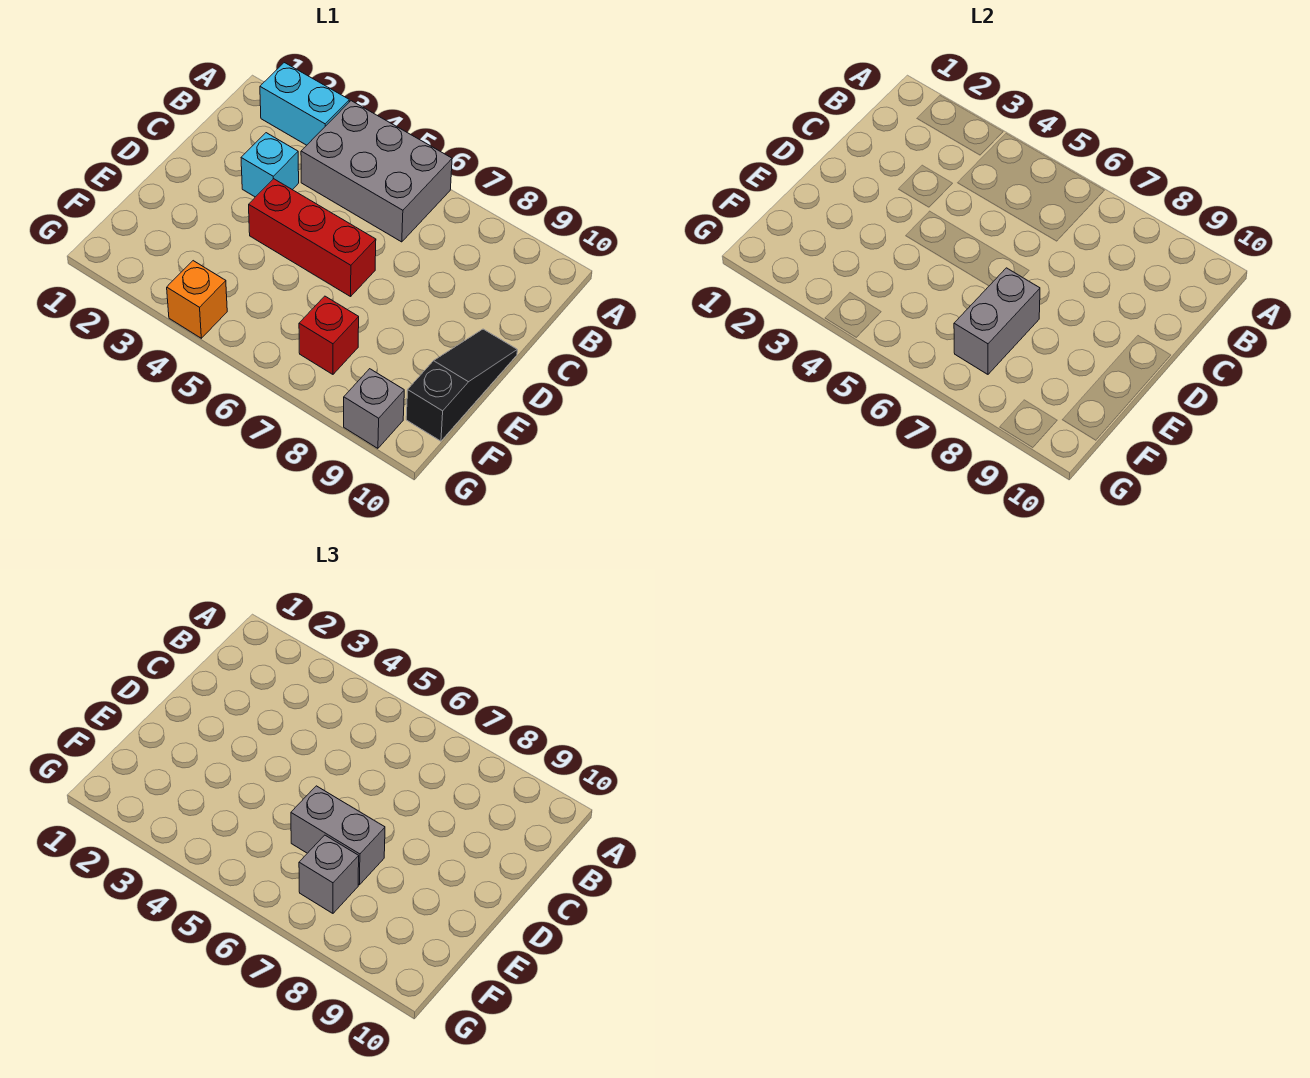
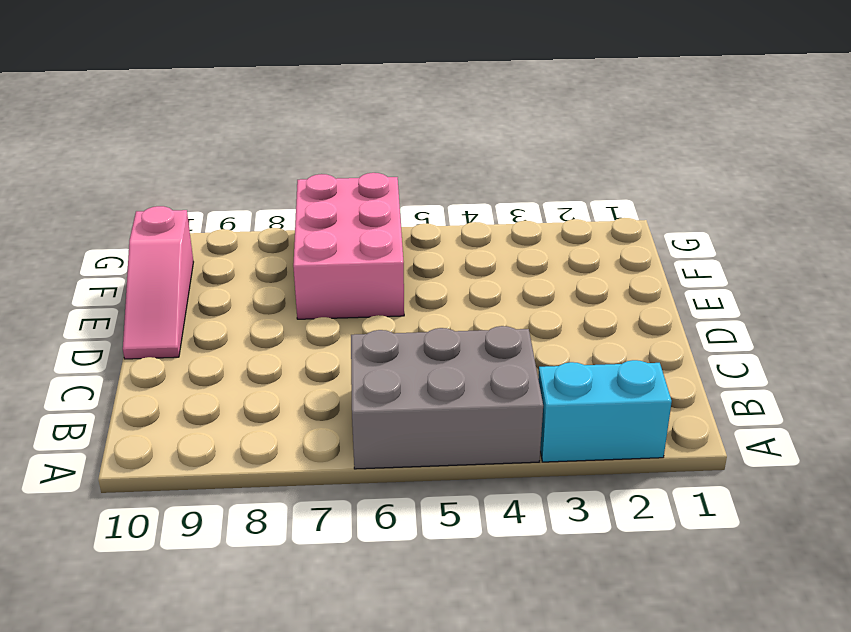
pink 1x3 slope [123,206,193,359] -> black 1x3 slope [406,329,517,441]
pink 2x3 brick [293,173,404,319] -> red 1x1 brick [299,296,359,374]
none -> cyan 1x1 brick [241,133,299,197]
none -> red 1x3 brick [249,179,376,297]

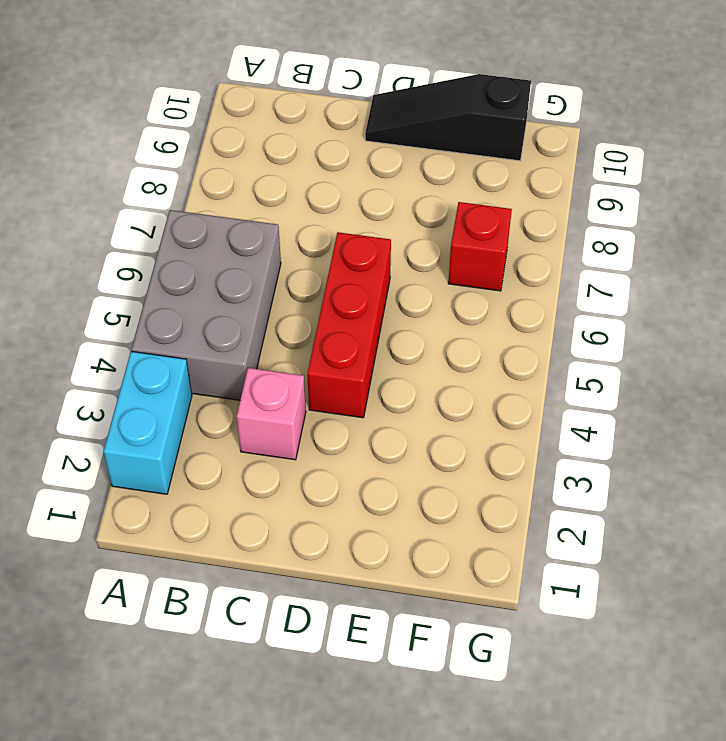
pink 1x1 brick [237,368,306,460] -> cyan 1x1 brick [241,133,299,197]
none -> orange 1x1 brick [167,261,227,338]
none -> grey 1x1 brick [344,369,404,448]

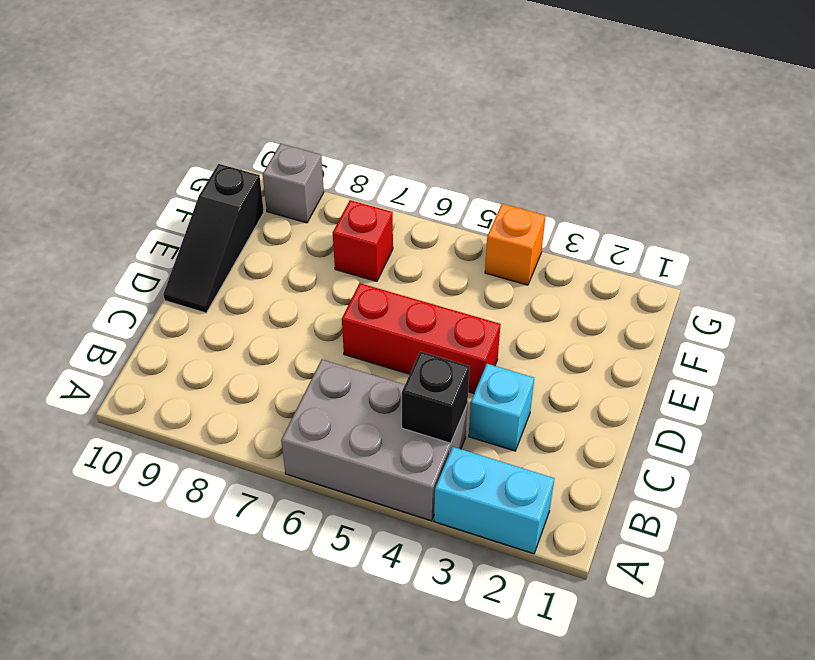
black 1x1 brick [402,351,470,443] -> none
none -> grey 1x2 brick [954,268,1040,374]
none -> grey 1x2 brick [291,786,385,885]

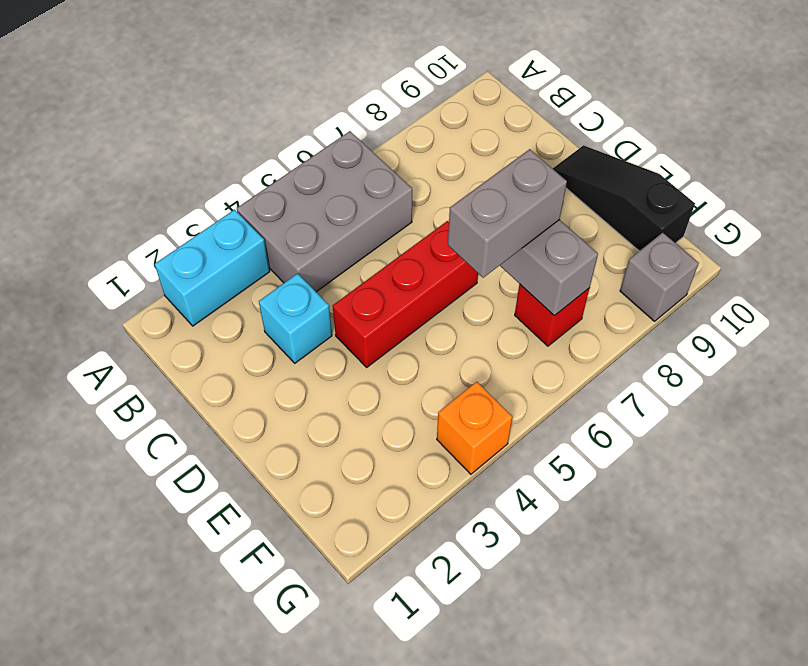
none -> grey 1x1 brick [299,835,359,913]

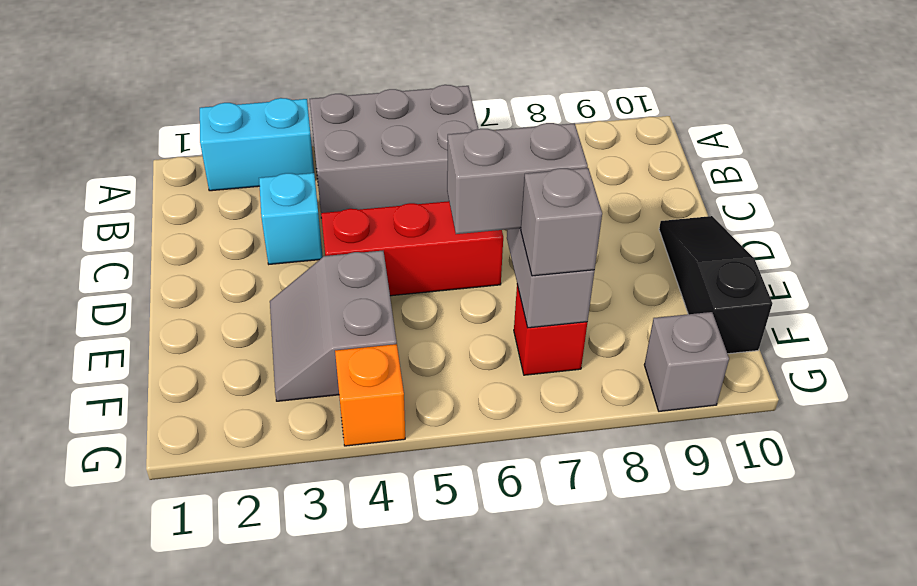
grey 2x2 slope [270,251,397,401] -> none

